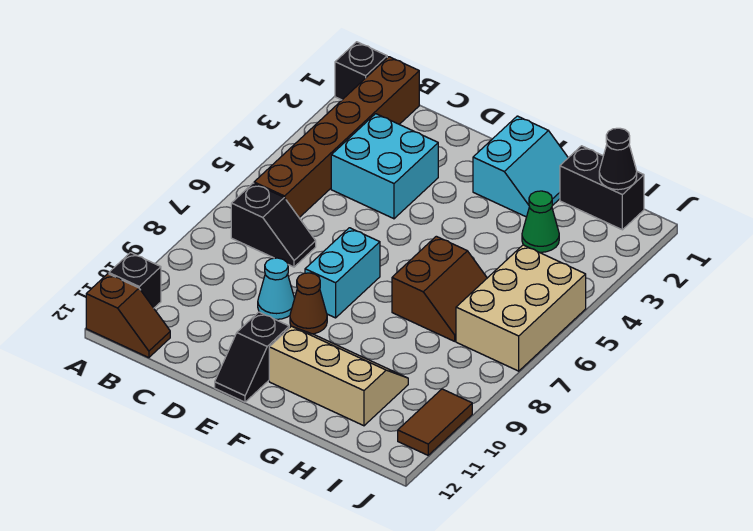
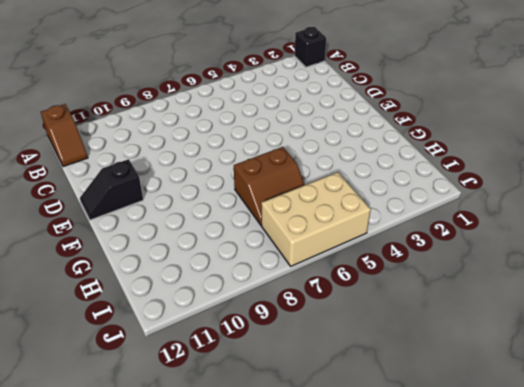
none -> black 1x1 brick [109,253,161,308]
none -> brown 1x6 brick [254,57,419,217]
none -> black 1x2 slope [231,183,316,267]

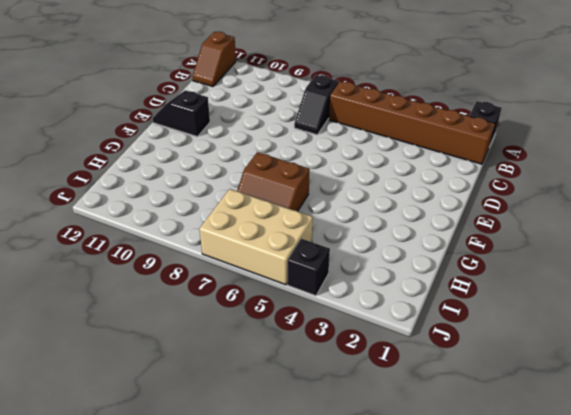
black 1x1 brick [288,239,330,296] -> black 1x1 brick moved to [109,253,161,308]
none -> cyan 2x2 brick [331,114,438,219]
none -> cyan 1x1 cone [258,258,295,319]
none -> cyan 1x2 brick [305,228,380,318]

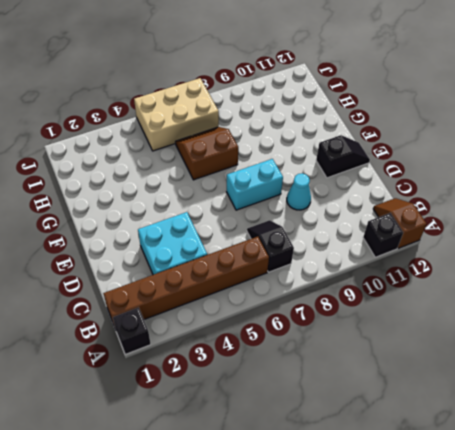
none -> brown 1x1 cone [290,273,327,334]
none -> cyan 2x2 slope [473,116,568,217]
none -> tan 2x3 slope [269,326,408,426]

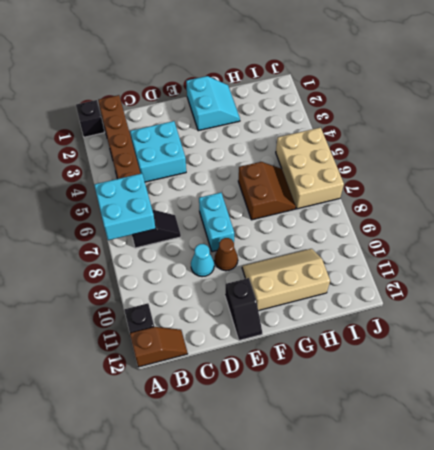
cyan 2x2 brick [94,174,156,240] -> none
none -> black 1x2 brick [560,146,644,230]
none -> green 1x1 cone [522,191,559,252]
none -> brown 1x2 tile [398,389,472,455]

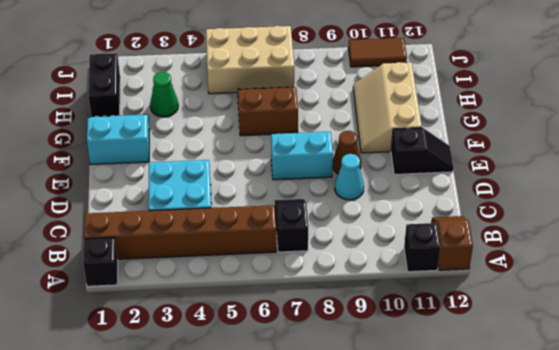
none -> black 1x1 cone [599,128,637,190]

